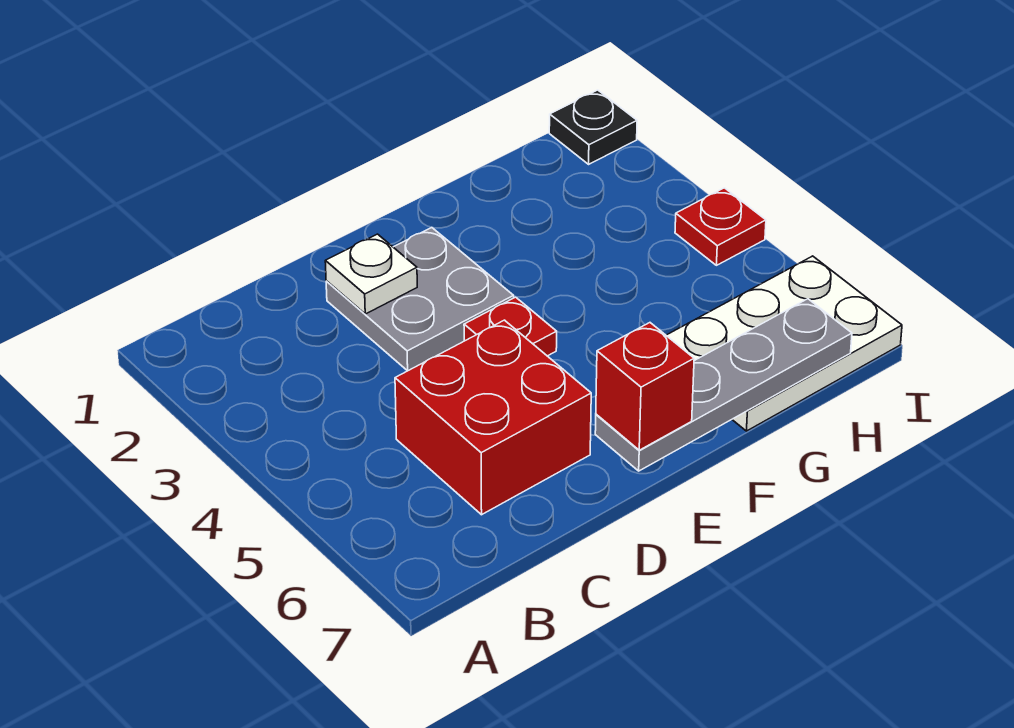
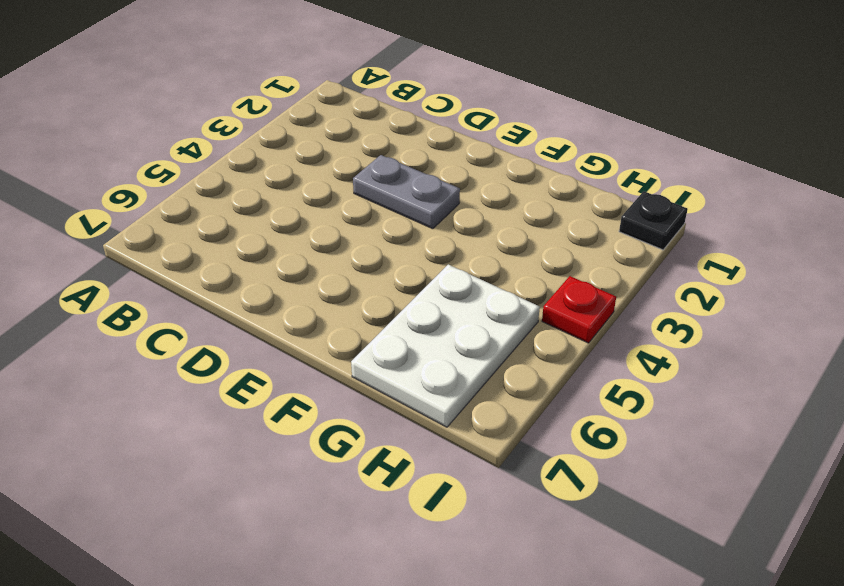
grey 1x2 plate [353,155,460,229] -> grey 2x2 plate [326,227,514,371]
white 2x3 plate [351,265,540,427] -> white 2x3 plate turned to [666,256,902,431]
none -> red 2x2 brick [395,320,591,515]
none -> red 1x1 plate [464,297,557,356]

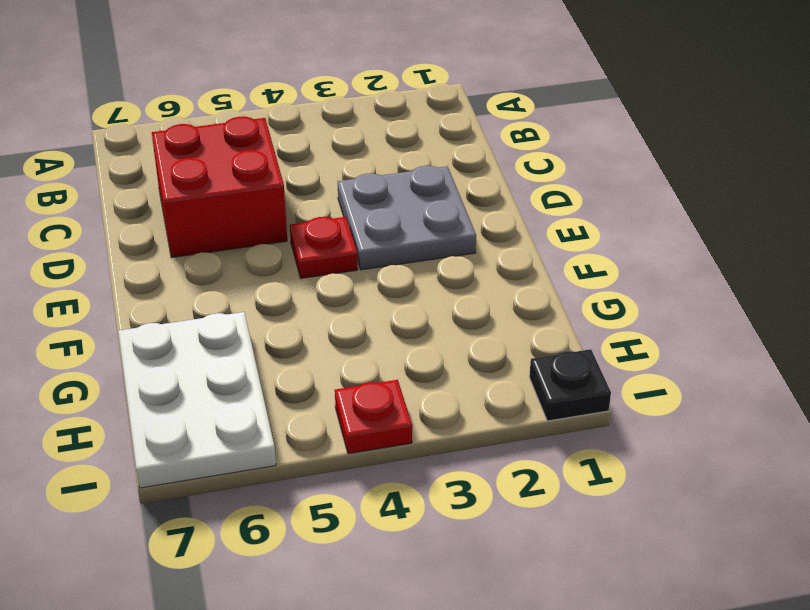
none -> white 1x1 plate [325,234,417,314]
none -> grey 1x4 plate [595,299,852,471]

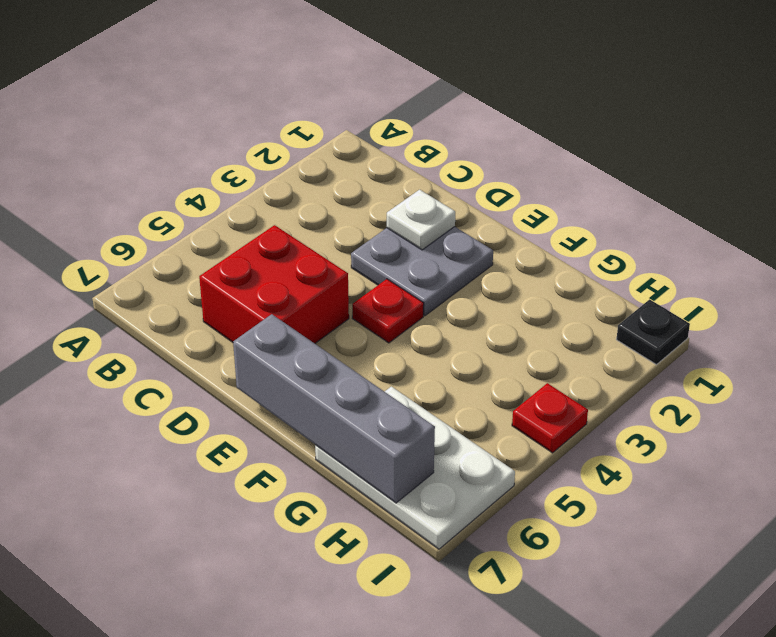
grey 1x4 brick [233,314,435,503] -> grey 1x4 plate [595,299,852,471]
none -> red 1x1 brick [596,323,694,450]

